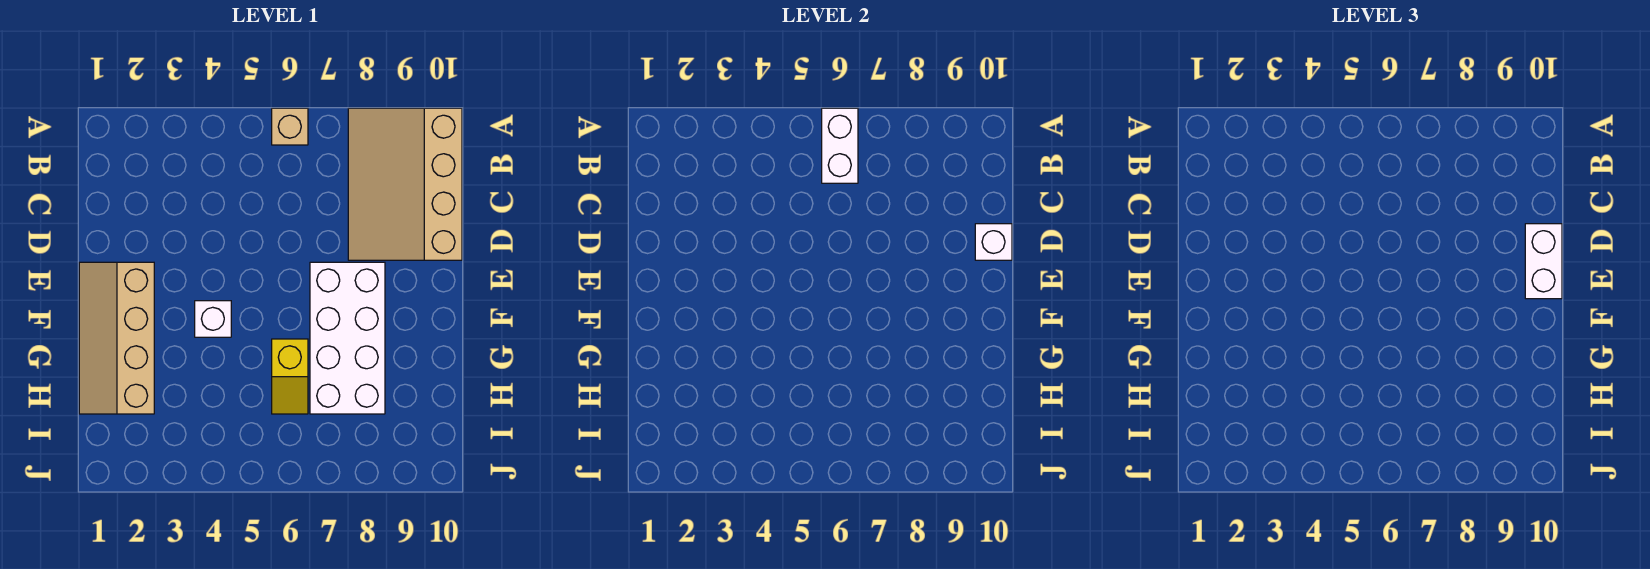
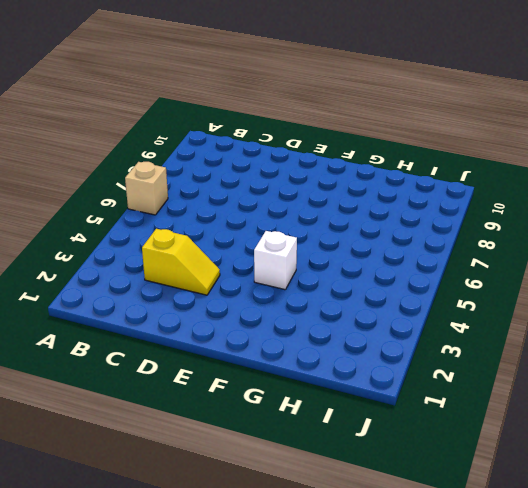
yellow 1x2 slope [142,229,220,295] -> yellow 1x2 slope moved to [272,339,308,414]
none -> tan 3x4 slope [348,108,462,260]
none -> tan 2x4 slope [79,262,154,414]

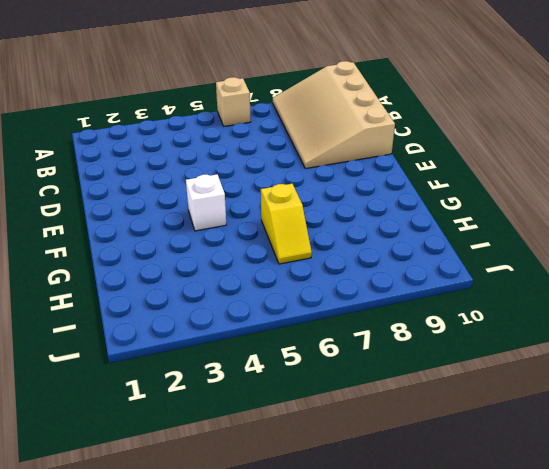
none -> tan 2x4 slope [79,262,154,414]
none -> white 2x4 brick [310,262,385,414]

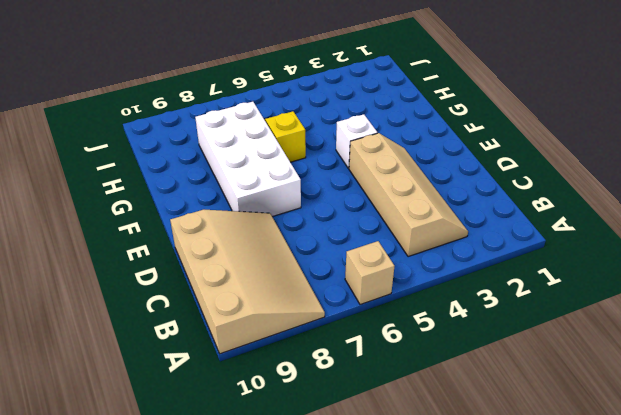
tan 2x4 slope [349,133,468,257] -> tan 2x4 slope moved to [79,262,154,414]
none -> white 1x2 brick [822,108,858,183]
none -> white 1x1 brick [975,224,1012,260]

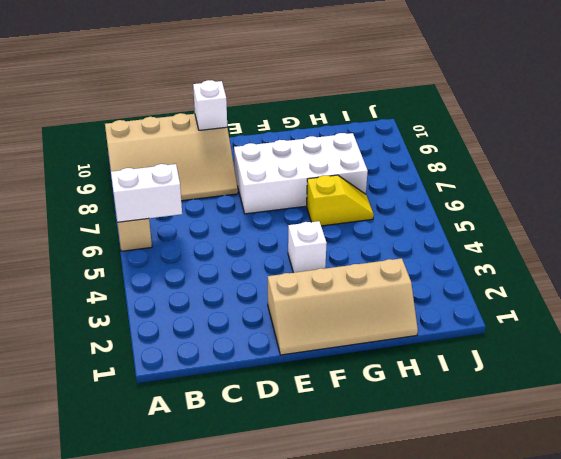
none -> white 1x2 brick [1525,224,1562,299]

